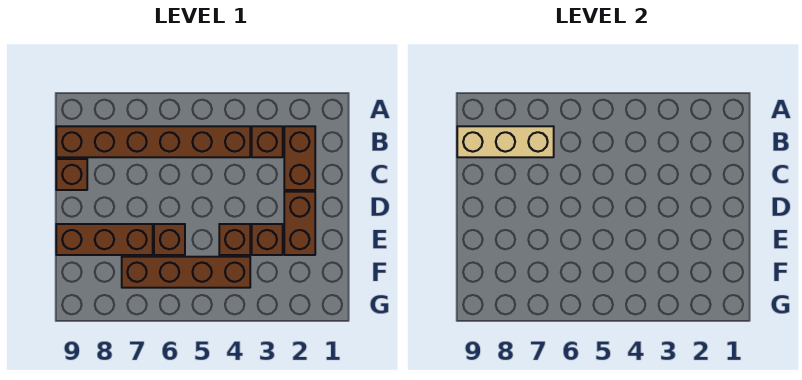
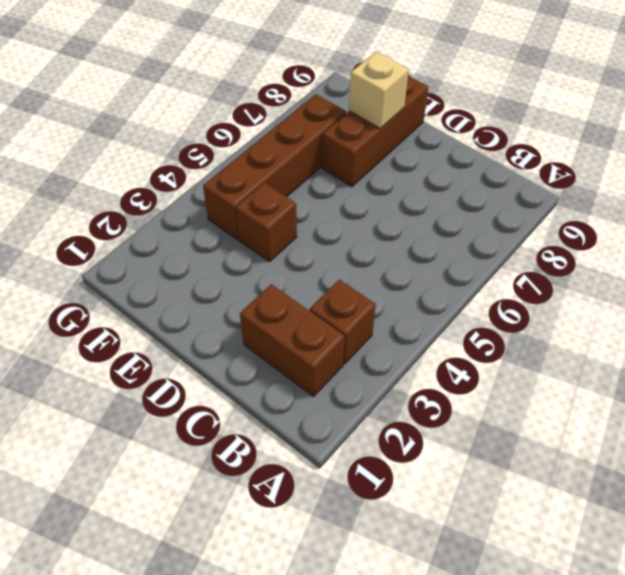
tan 1x1 brick [349,52,409,129] -> none
none -> brown 1x6 brick [56,126,250,157]
none -> brown 1x1 brick [56,159,87,190]

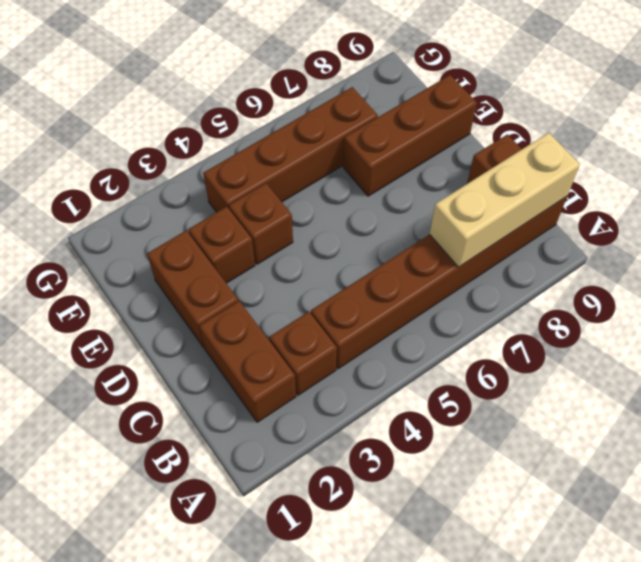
none -> brown 1x1 brick [154,224,185,255]

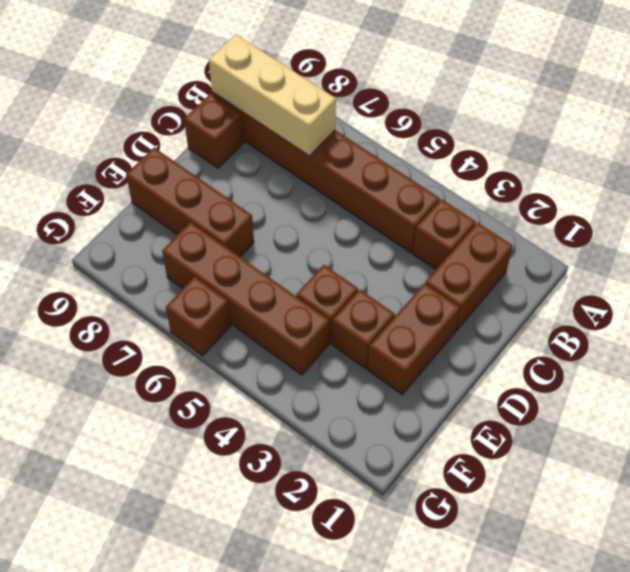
brown 1x1 brick [166,277,231,356] -> brown 1x1 brick moved to [154,224,185,255]

